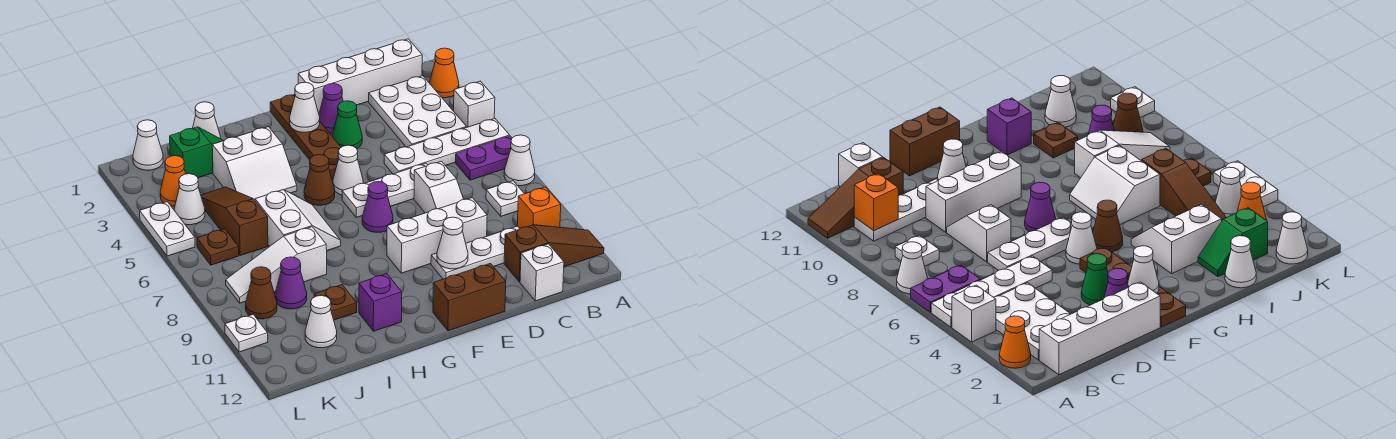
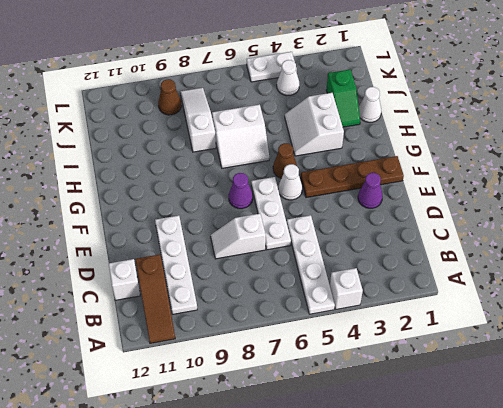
none -> orange 1x1 cone [429,48,459,98]
none -> purple 1x2 plate [456,136,512,180]
none -> white 1x1 cone [504,135,535,186]
none -> white 1x4 brick [298,39,422,113]

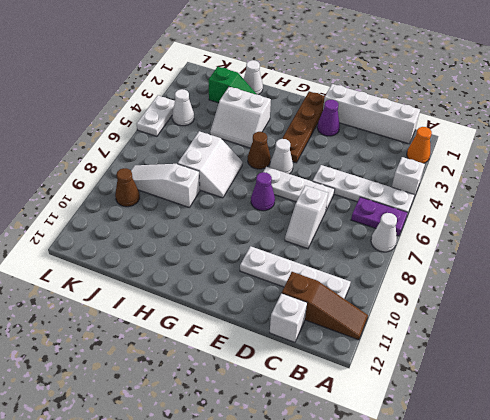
none -> white 2x3 plate [369,76,467,147]
none -> white 1x1 plate [486,181,524,216]
none -> white 1x3 brick [387,198,487,273]
none -> green 1x1 cone [332,101,362,148]

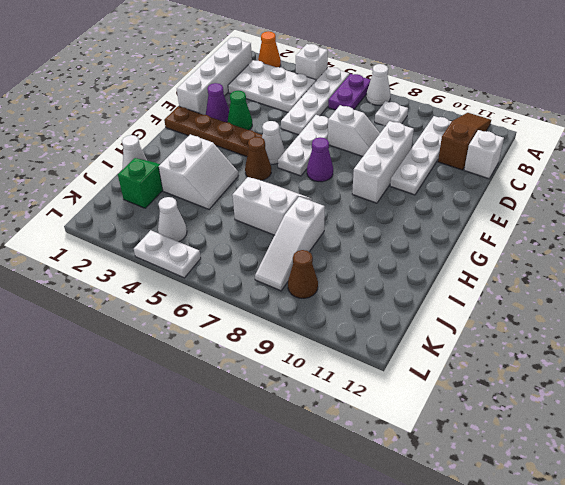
none -> brown 1x2 brick [433,263,506,331]
none -> purple 1x1 brick [359,274,402,331]
none -> brown 1x1 plate [314,285,357,320]
none -> brown 1x3 slope [201,187,268,256]

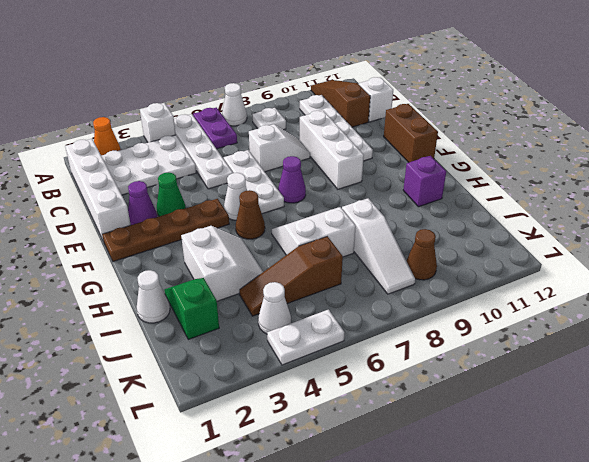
none -> brown 1x1 plate [314,285,357,320]
none -> purple 1x1 cone [275,257,307,309]
none -> white 1x1 cone [305,295,337,348]
none -> white 1x1 cone [133,120,163,170]

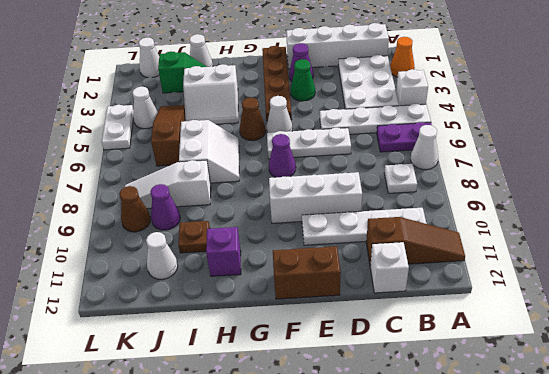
none -> white 1x2 slope [414,161,464,213]
none -> orange 1x1 cone [160,156,186,206]
none -> brown 1x1 plate [197,229,239,265]
none -> white 1x1 plate [225,314,268,352]

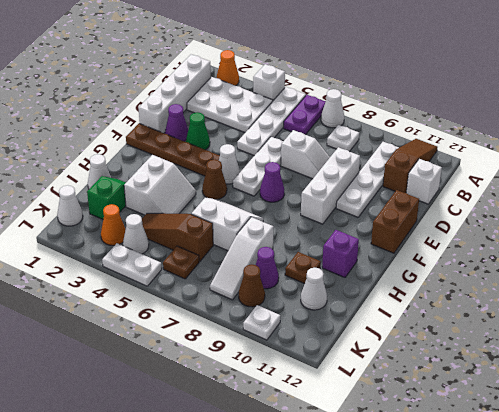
none -> orange 1x1 brick [517,187,561,228]
none -> white 1x1 cone [437,217,468,269]
none -> white 1x1 cone [290,82,320,132]

